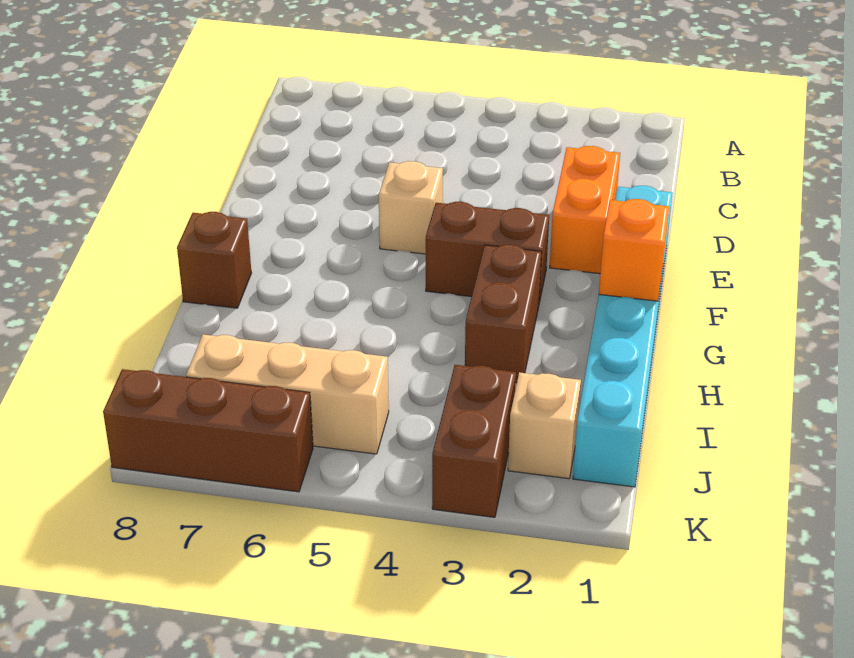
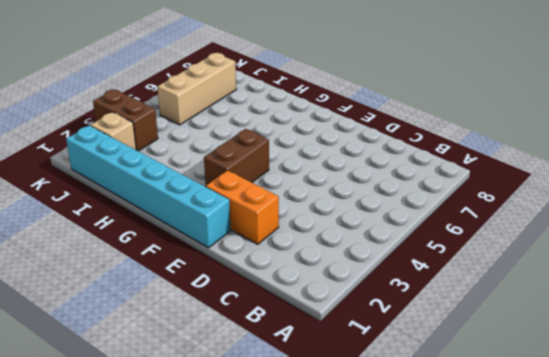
none -> tan 1x1 brick [379,161,443,254]
none -> brown 1x2 brick [465,245,542,383]

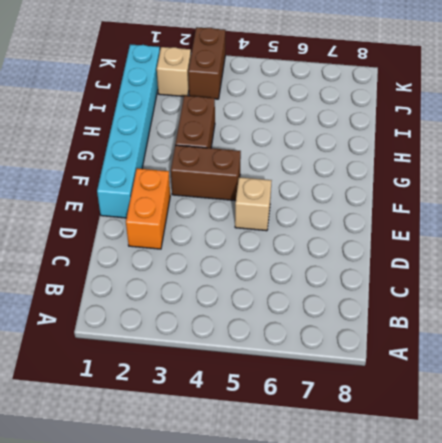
none -> brown 1x1 brick [177,212,251,308]
none -> tan 1x3 brick [186,334,389,454]

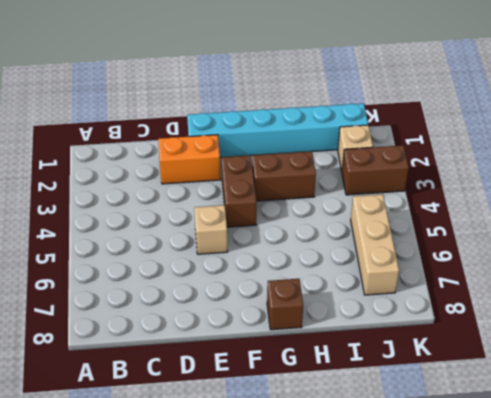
none -> brown 1x3 brick [103,369,313,492]
none -> orange 1x1 brick [599,199,669,301]

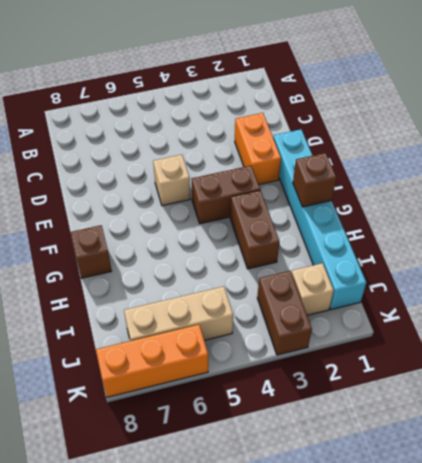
brown 1x1 brick [293,153,336,207] -> orange 1x1 brick [599,199,669,301]
orange 1x3 brick [96,325,208,397] -> brown 1x3 brick [103,369,313,492]

